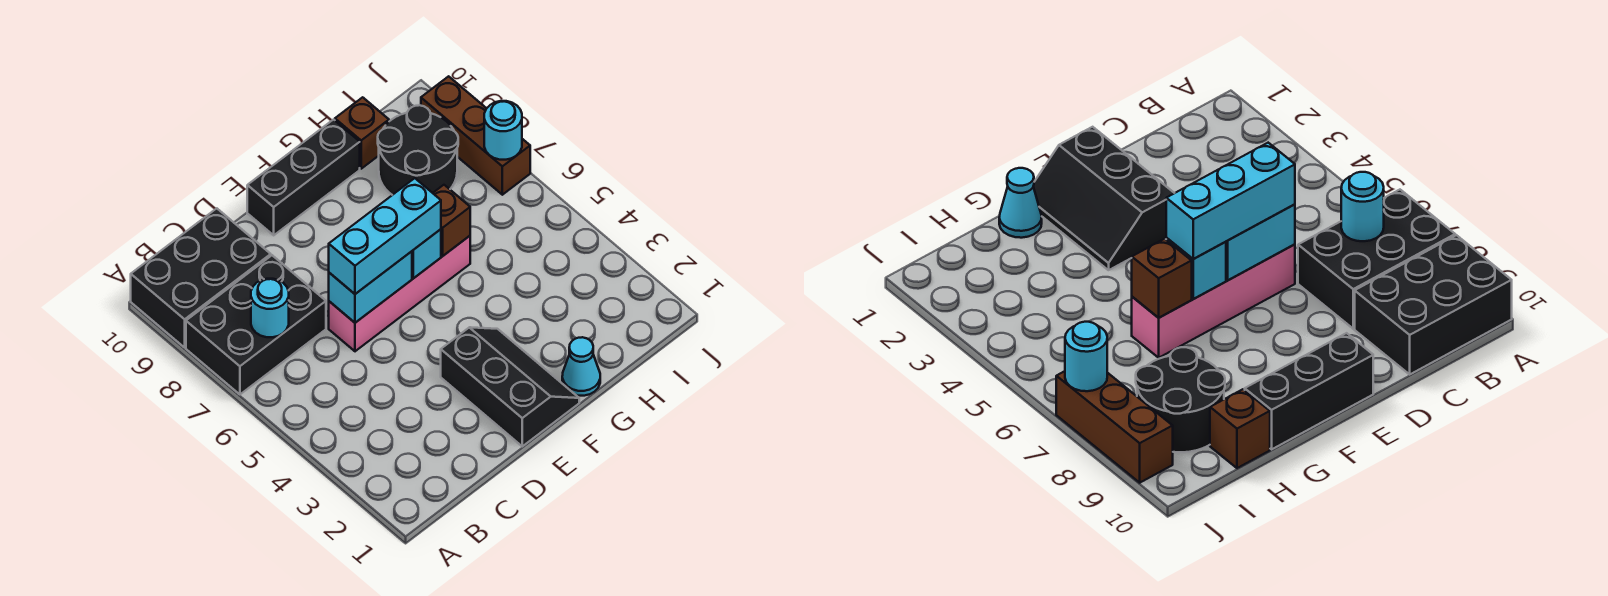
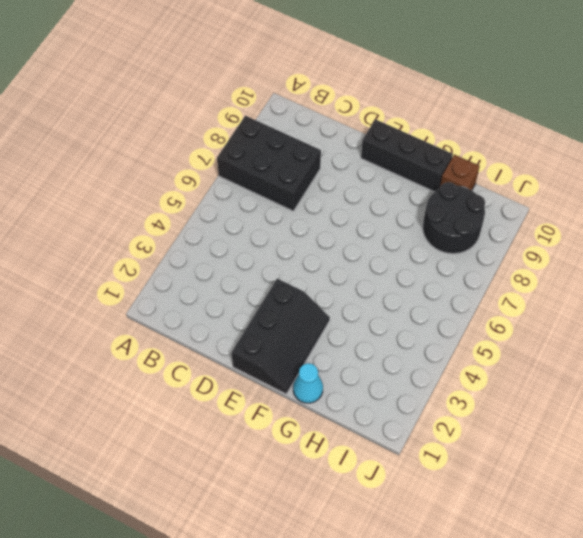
none -> black 2x3 brick [131,208,271,347]
none -> pink 1x4 brick [329,236,470,351]
none -> brown 1x3 brick [421,76,530,195]

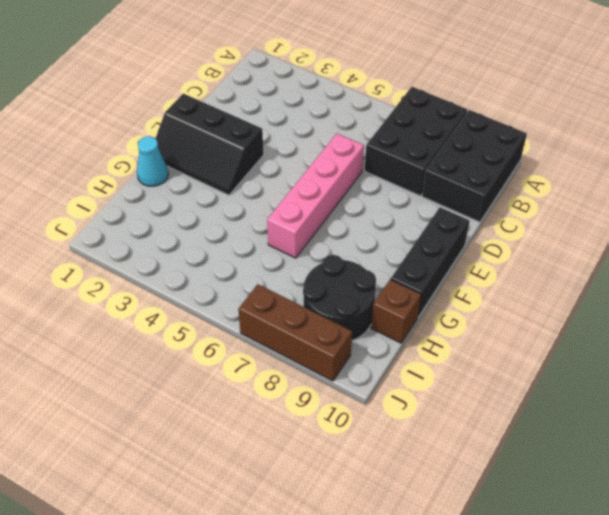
none -> cyan 1x1 round brick [251,279,289,337]
none -> cyan 1x2 brick [329,251,412,323]
none -> cyan 1x1 brick [412,229,441,278]

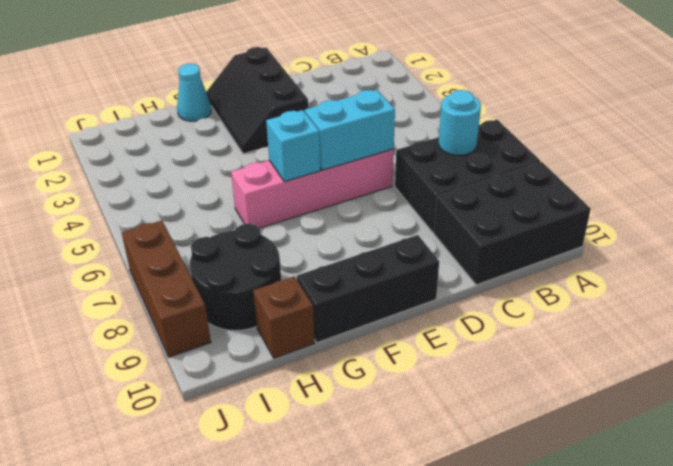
none -> brown 1x1 brick [433,185,470,256]
none -> cyan 1x1 round brick [484,101,522,160]
none -> cyan 1x3 brick [329,178,441,294]

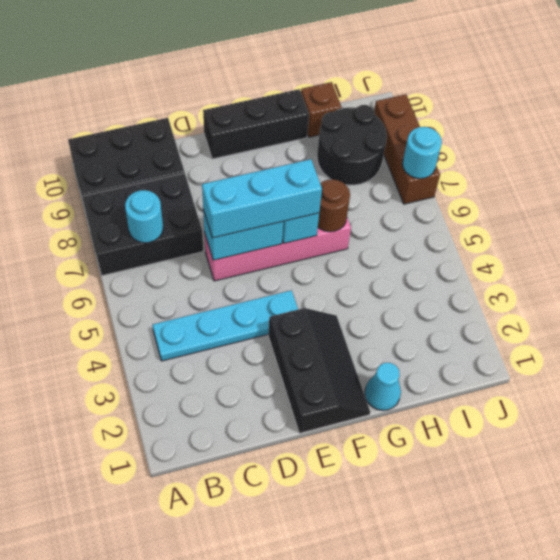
cyan 1x4 plate [153,290,298,361] -> none
brown 1x1 round brick [318,179,350,232] -> brown 1x1 brick [433,185,470,256]

